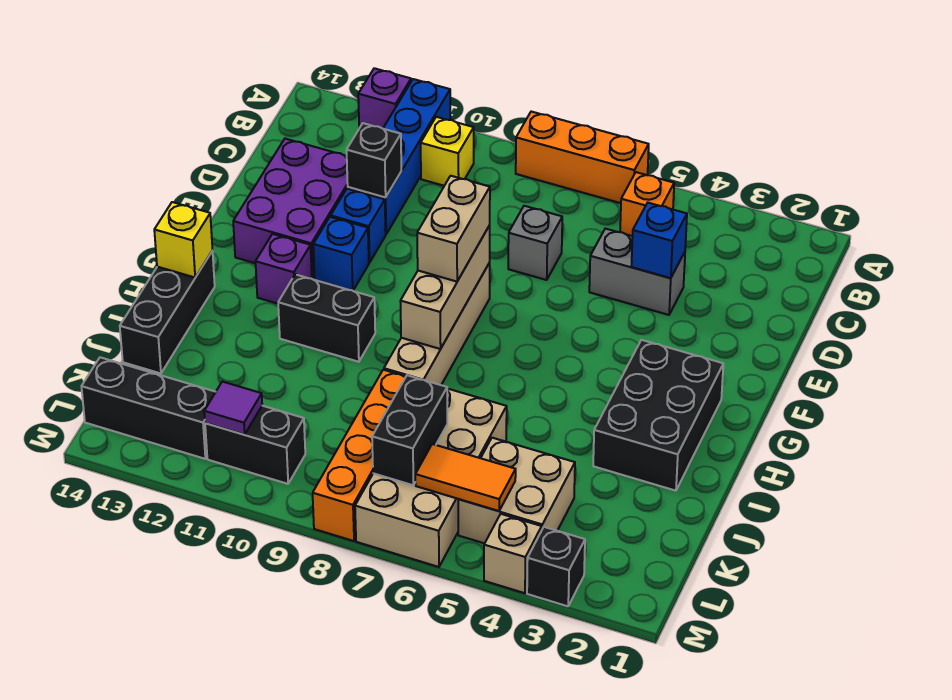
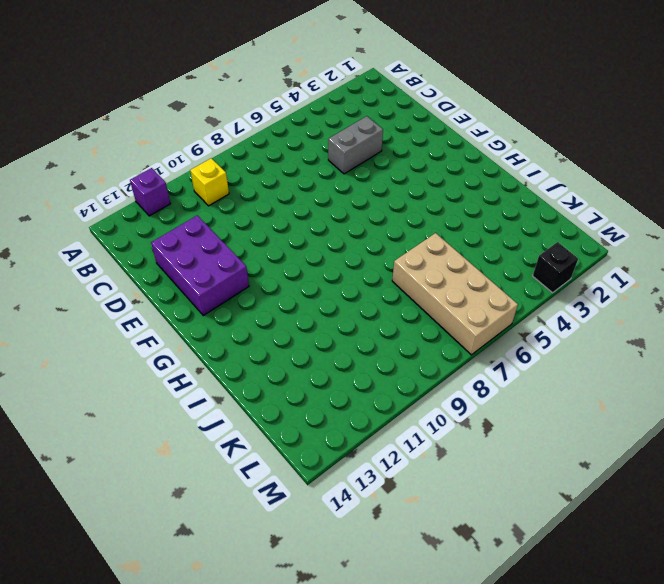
none -> orange 1x3 brick [516,112,649,203]
none -> blue 1x4 brick [348,79,450,234]
none -> orange 1x1 brick [620,172,674,236]
none -> grey 1x1 brick [508,206,562,280]

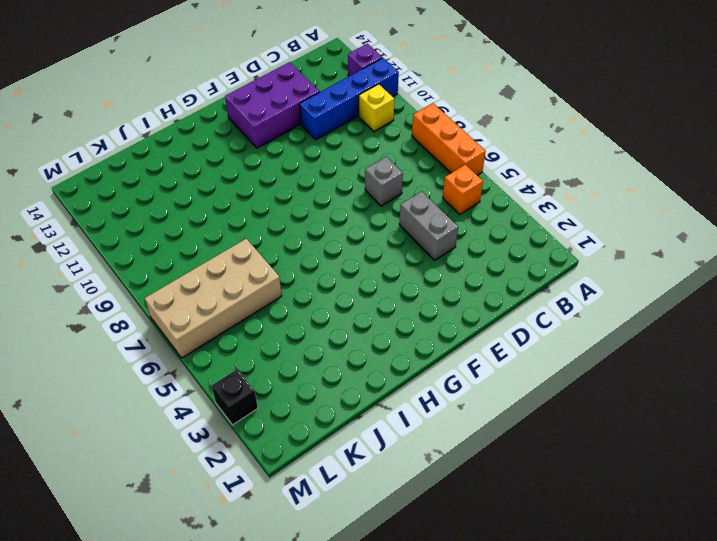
none -> blue 1x1 brick [331,189,386,263]
none -> tan 1x4 brick [384,263,490,385]
none -> blue 1x1 brick [313,217,369,290]
none -> black 2x3 brick [593,340,723,491]

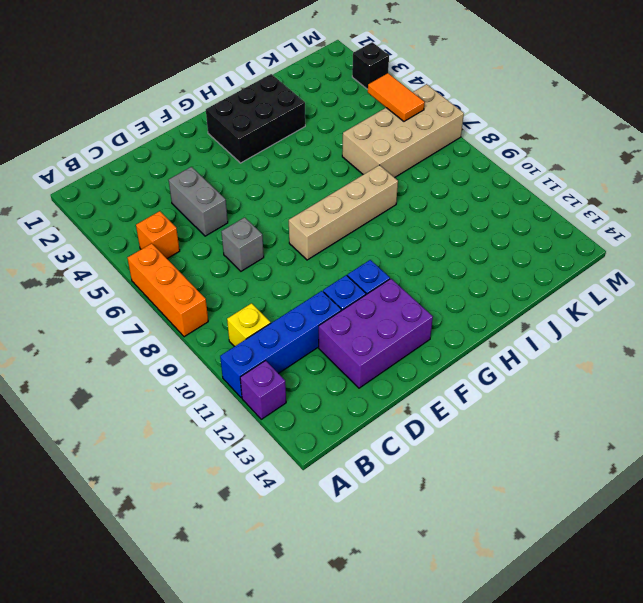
none -> purple 1x1 brick [256,234,312,304]
none -> black 1x2 brick [278,274,375,362]
none -> black 1x3 brick [120,251,215,373]
none -> orange 1x4 brick [313,370,406,541]

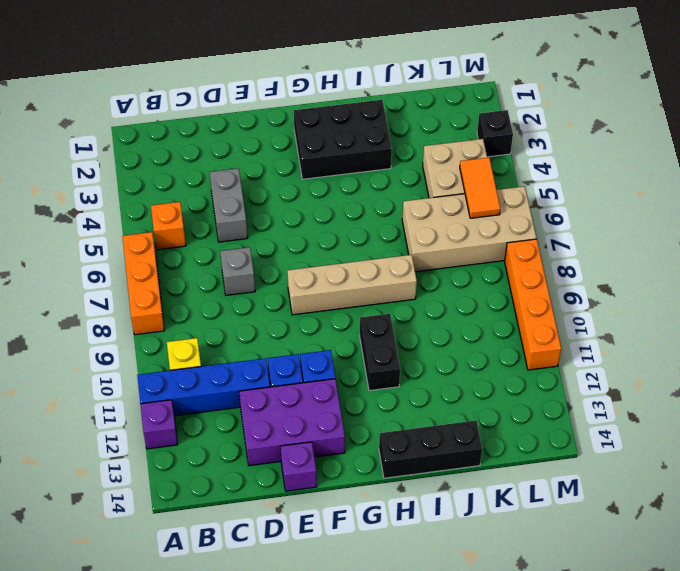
purple 1x1 brick [280,442,317,491] -> purple 1x1 brick moved to [256,234,312,304]
orange 1x4 brick [505,239,561,370] -> orange 1x4 brick turned to [313,370,406,541]
none -> black 1x2 brick [205,406,305,484]
none -> black 1x3 brick [81,357,215,459]
none -> tan 1x1 brick [484,514,542,593]
none -> blue 1x1 brick [631,203,687,278]

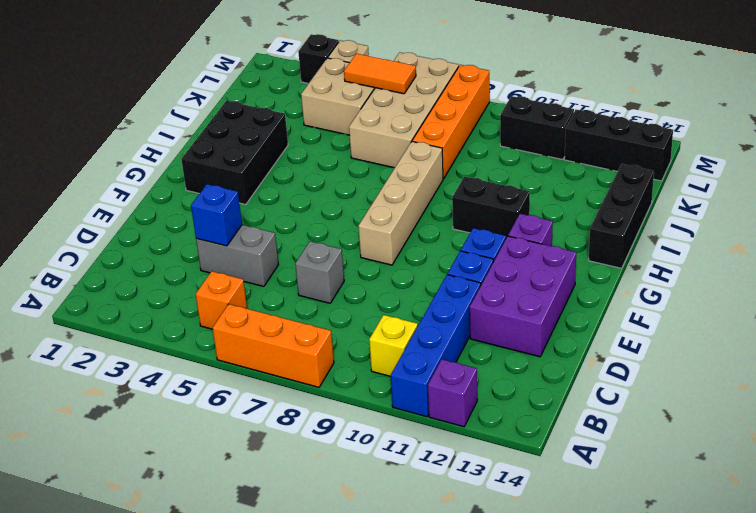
none -> black 1x1 brick [347,123,401,197]
none -> tan 1x3 brick [400,226,490,349]
none -> yellow 1x1 brick [154,202,212,277]
none -> black 1x2 brick [372,375,447,485]

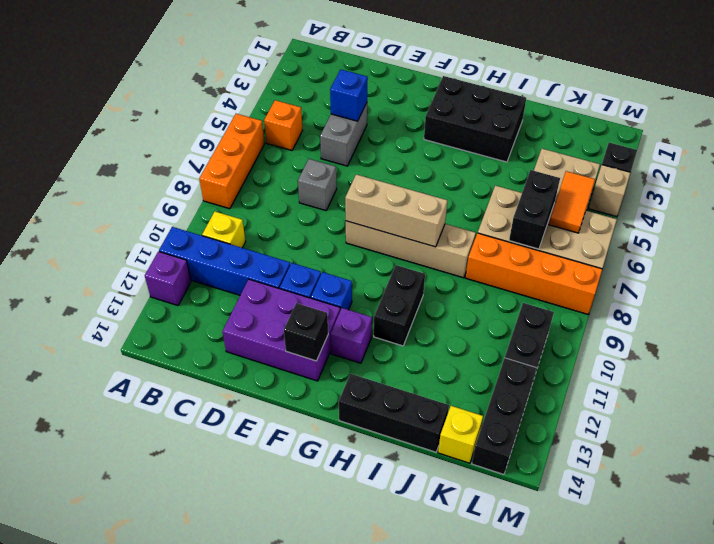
black 1x1 brick [284,303,328,361] -> black 1x1 brick moved to [347,123,401,197]
black 1x2 brick [509,170,560,249] -> black 1x2 brick turned to [372,375,447,485]
yellow 1x1 brick [438,406,483,463] -> yellow 1x1 brick moved to [154,202,212,277]
none -> purple 1x1 tile [204,382,262,435]
none -> tan 1x2 brick [417,176,490,282]

